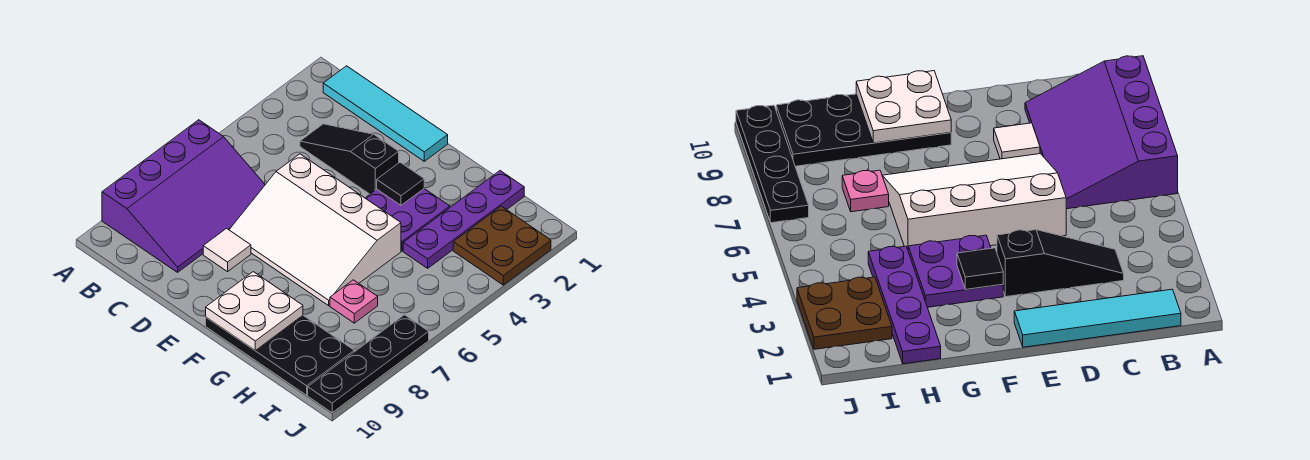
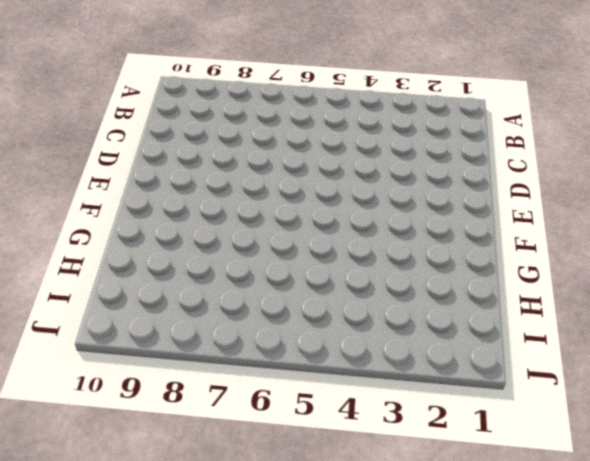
none -> purple 3x4 slope [102,120,265,272]
none -> cyan 1x4 tile [323,66,448,161]
none -> black 1x3 slope [300,124,399,194]

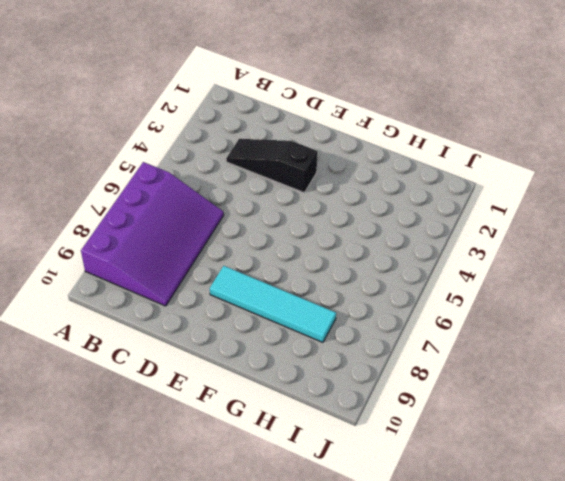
cyan 1x4 tile [210,266,336,342] -> cyan 1x4 tile moved to [323,66,448,161]
none -> white 3x4 slope [229,154,401,306]
none -> white 1x1 tile [203,228,251,272]
none -> purple 2x2 plate [366,189,450,251]

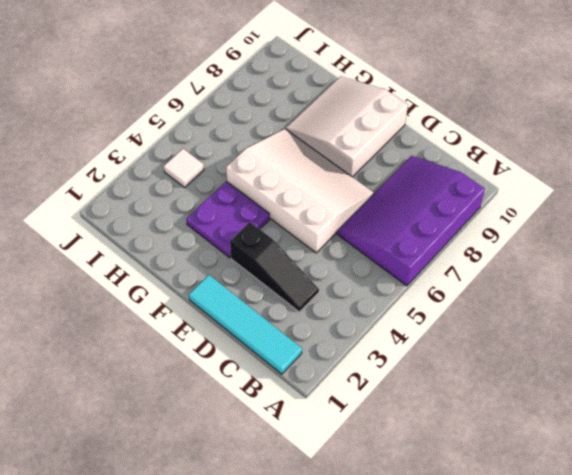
white 3x3 slope [286,76,408,177] -> black 2x4 plate [206,316,354,395]
white 1x1 tile [164,149,204,187] -> white 1x1 tile moved to [203,228,251,272]
none -> purple 1x4 plate [403,171,524,268]
none -> pink 1x1 plate [330,280,378,323]
none -> brown 2x2 plate [453,206,551,285]

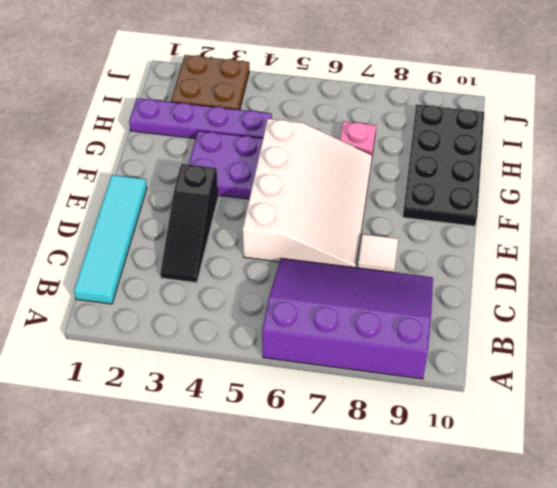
none -> black 1x4 plate [308,315,429,413]
none -> black 1x1 tile [377,162,424,205]
none -> white 2x2 plate [206,272,303,351]

